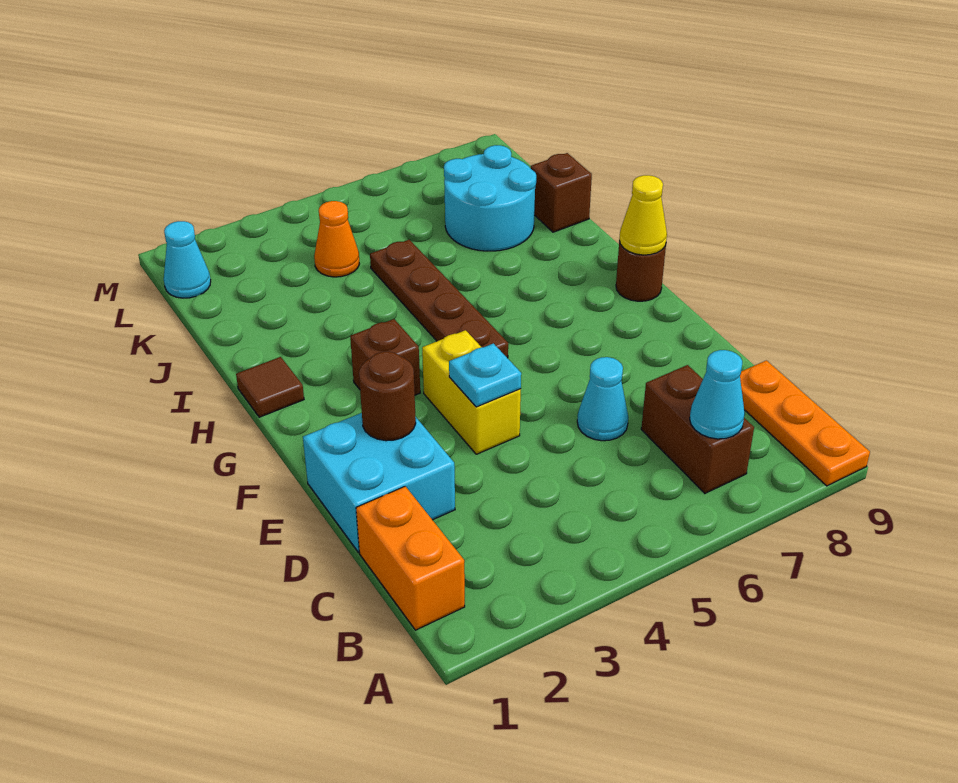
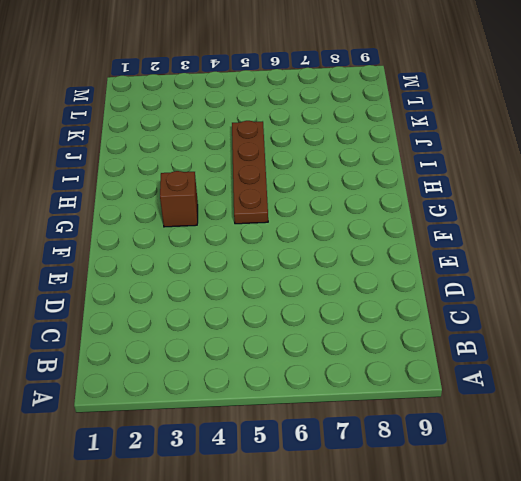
none -> orange 1x3 plate [740,360,870,486]
none -> orange 1x2 brick [356,486,465,630]
none -> brown 1x2 brick [641,365,754,493]

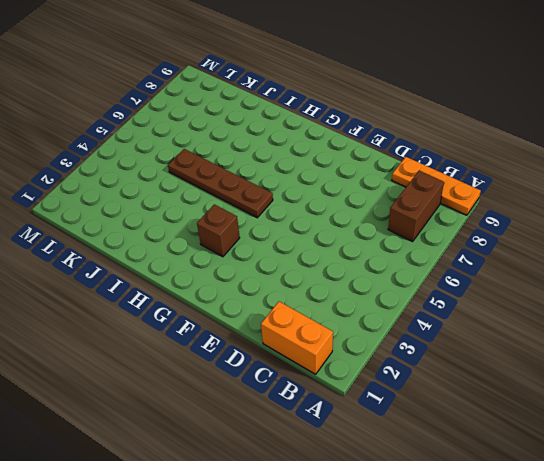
brown 1x2 brick [388,170,444,242] -> brown 1x2 brick turned to [641,365,754,493]
none -> cyan 2x2 brick [303,413,455,553]
none -> cyan 1x1 cone [577,357,628,441]
none -> yellow 1x2 brick [422,330,521,454]

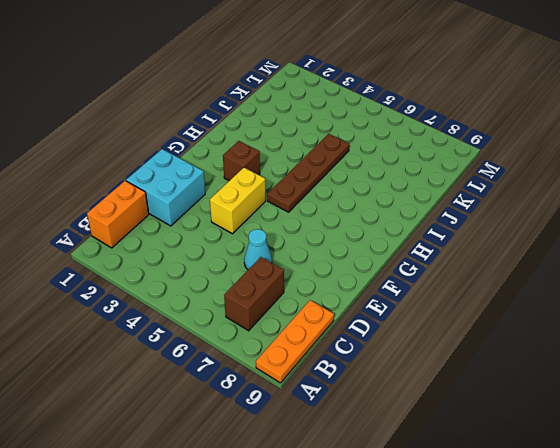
none -> brown 1x1 round brick [616,241,666,301]
none -> brown 1x1 tile [236,357,304,417]
none -> cyan 2x2 round brick [444,145,536,251]

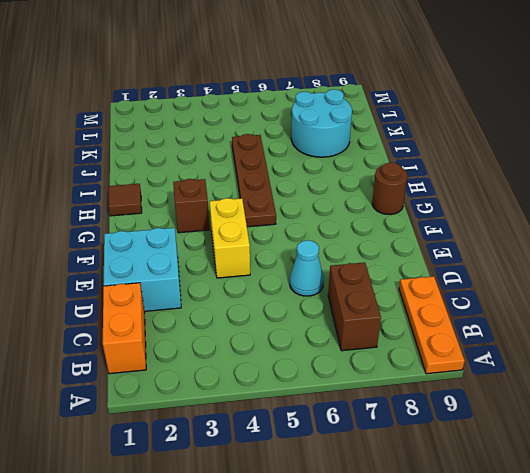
none -> brown 1x1 brick [531,153,592,232]
none -> orange 1x1 cone [314,201,359,277]
none -> cyan 1x1 cone [164,221,211,298]

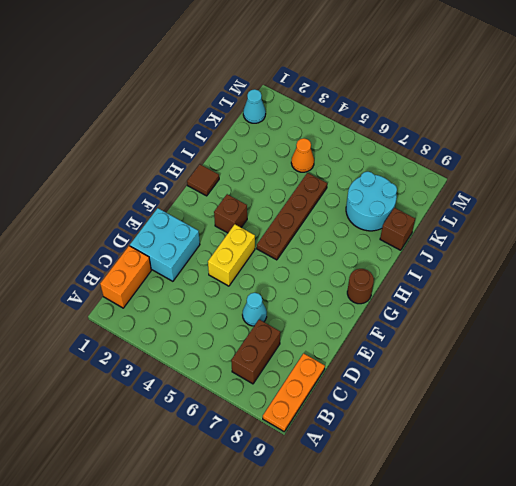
none -> cyan 1x1 cone [690,350,745,439]
none -> brown 1x1 round brick [359,352,416,441]
none -> cyan 1x1 plate [449,343,521,407]

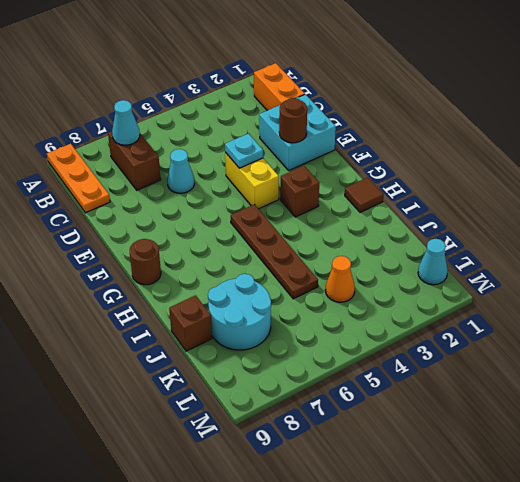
none -> yellow 1x1 cone [619,175,667,255]

